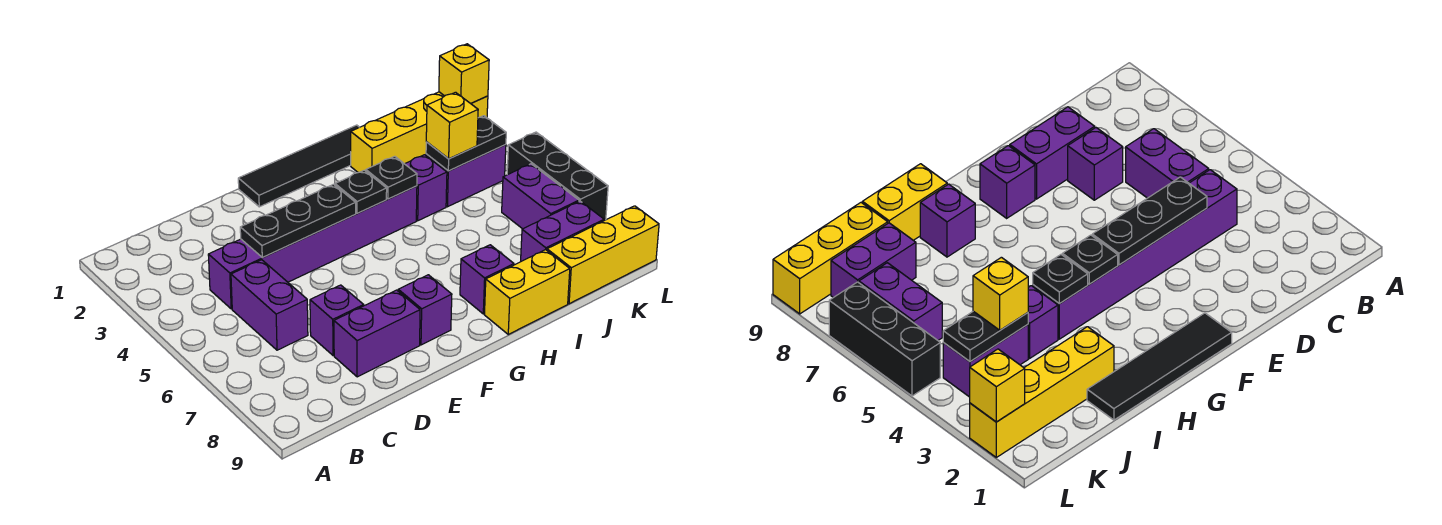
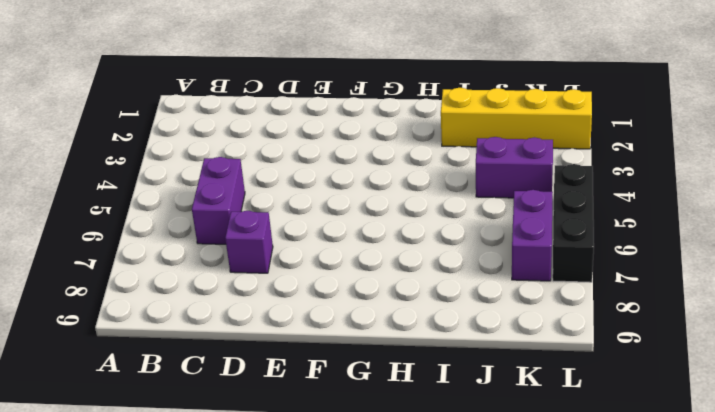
none -> purple 1x6 brick [208,186,417,309]
none -> purple 1x2 brick [334,290,420,377]
none -> black 1x4 tile [238,125,359,207]

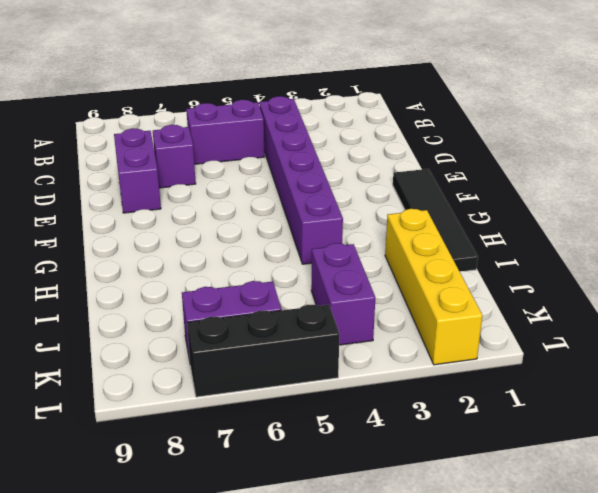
none -> purple 1x1 brick [398,275,452,345]
none -> purple 1x1 brick [460,245,514,314]
none -> yellow 1x2 brick [485,250,570,334]

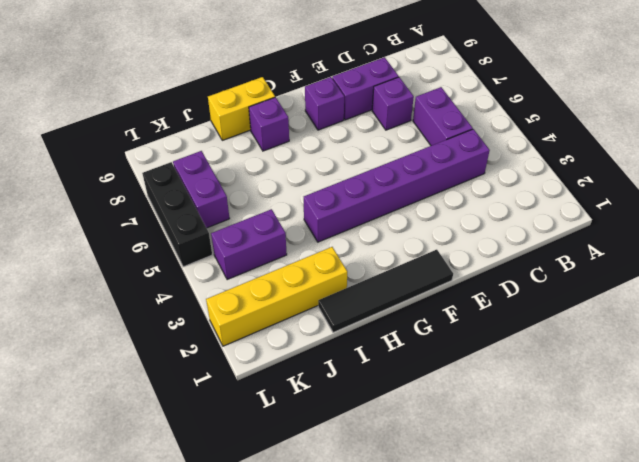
none -> purple 1x1 brick [405,155,447,221]
none -> purple 1x2 brick [521,201,604,261]
none -> yellow 1x3 brick [547,206,659,304]

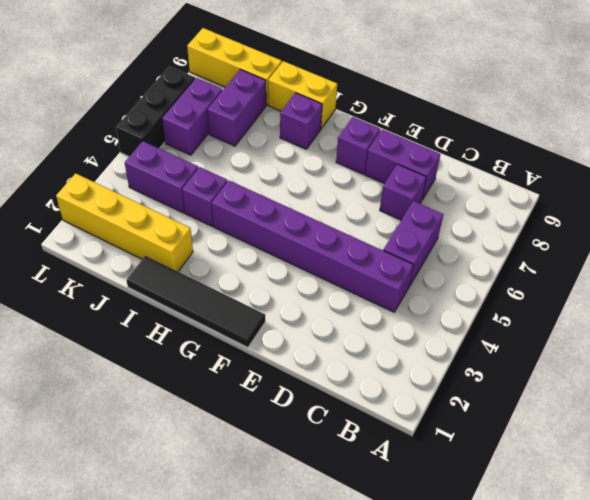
purple 1x2 brick [207,69,266,146] -> purple 1x2 brick turned to [521,201,604,261]
none -> black 1x3 plate [240,184,356,258]
none -> black 1x1 plate [335,170,387,213]
none -> black 1x1 plate [366,156,417,199]

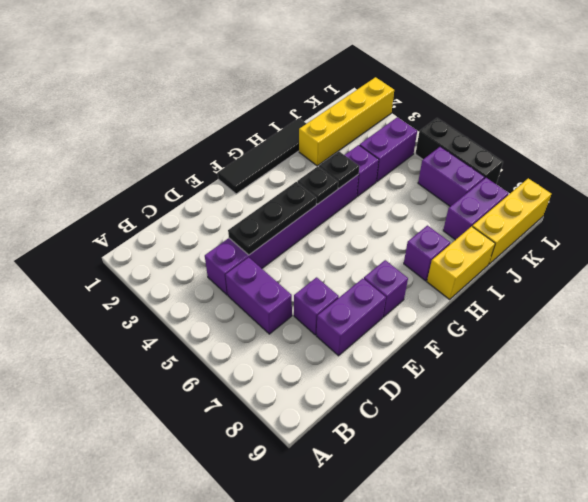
none -> black 1x2 plate [426,116,506,171]
none -> yellow 1x1 brick [439,44,489,104]
none -> yellow 1x1 brick [426,92,478,159]

